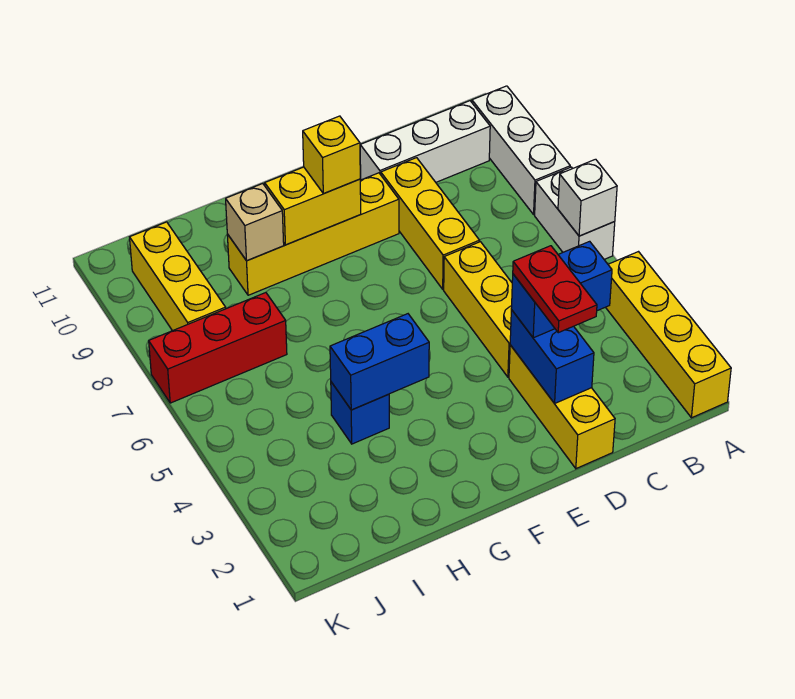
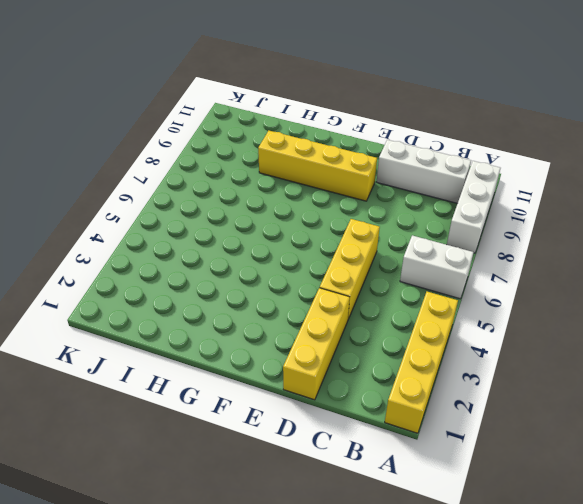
white 1x2 brick [400,235,474,299] -> white 1x2 brick turned to [535,167,615,259]
none -> yellow 1x3 brick [381,158,480,289]
none -> blue 1x1 brick [331,382,389,444]
none -> red 1x3 brick [149,293,287,403]

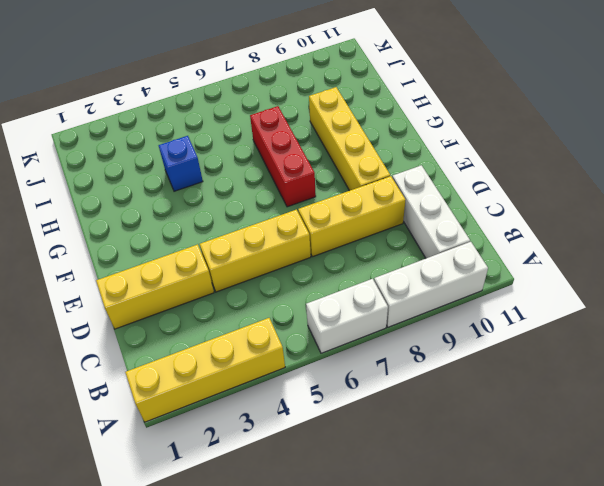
red 1x3 brick [250,106,316,207] -> red 1x3 brick moved to [149,293,287,403]
none -> yellow 1x3 brick [130,222,226,331]
none -> white 1x1 brick [558,159,617,236]
none -> blue 1x2 brick [510,310,594,403]

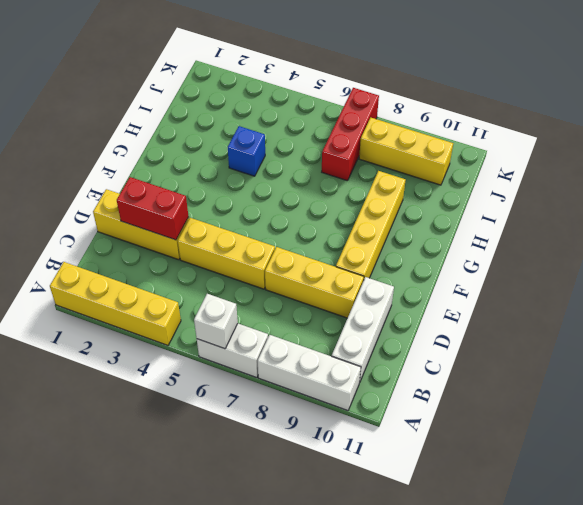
red 1x2 brick [117,177,189,240] -> blue 1x2 brick [510,310,594,403]
none -> yellow 1x2 brick [265,167,361,245]
none -> blue 1x2 brick [330,314,429,410]
none -> tan 1x1 brick [226,184,284,261]

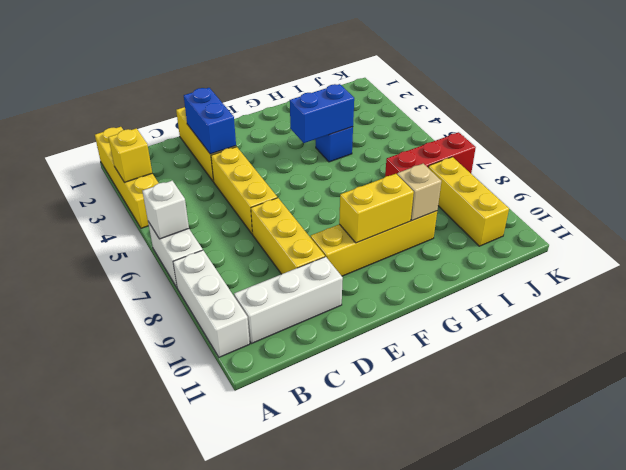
yellow 1x1 brick [108,128,152,182] -> yellow 1x1 brick moved to [303,116,360,193]
none -> blue 1x2 brick [511,241,612,338]
none -> red 1x2 plate [513,246,597,333]

